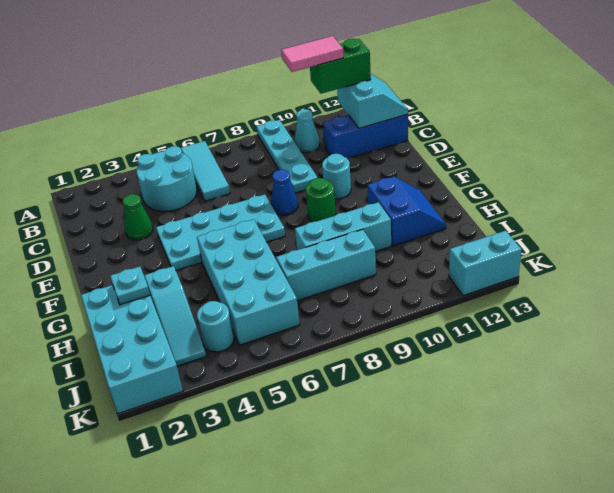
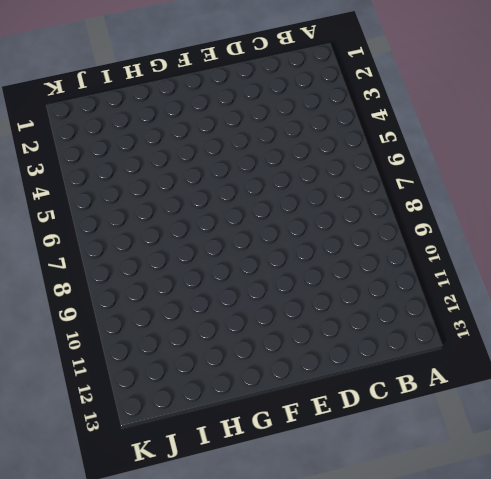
none -> cyan 1x3 tile [181,141,230,201]
none -> cyan 1x4 plate [256,120,317,193]
none -> cyan 2x2 round brick [137,146,197,211]

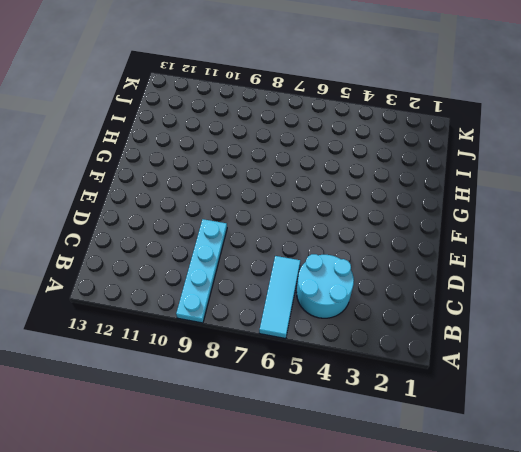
none -> cyan 1x1 cone [294,109,320,152]
none -> blue 1x3 brick [323,114,408,159]
none -> green 1x1 cone [123,194,153,240]

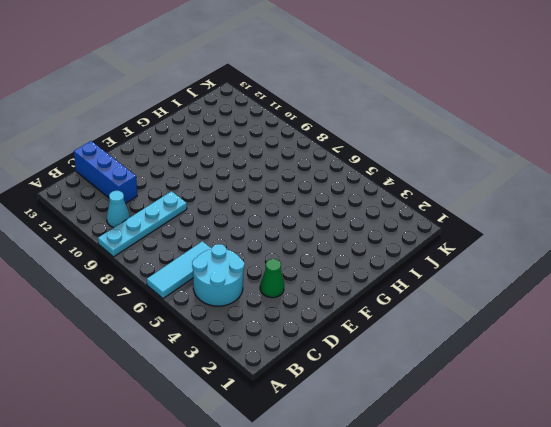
none -> cyan 2x4 plate [156,194,285,270]
none -> blue 1x1 cone [271,170,298,215]
none -> cyan 1x1 round brick [322,154,351,199]

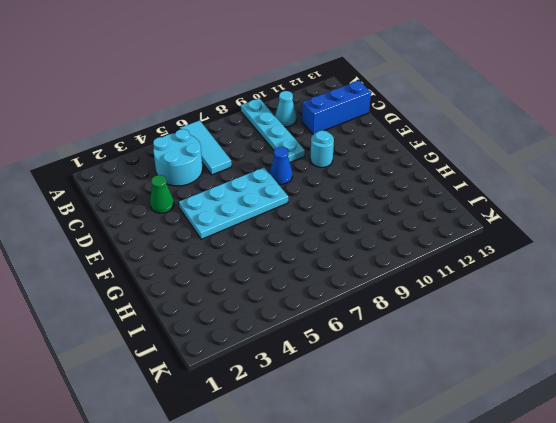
none -> green 1x1 round brick [306,178,336,222]
none -> cyan 2x4 brick [197,219,300,345]
none -> blue 2x2 slope [368,177,446,246]

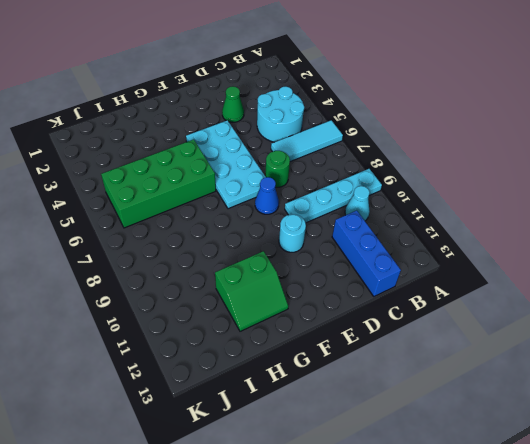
green 1x1 round brick [265,151,290,187] -> green 1x1 round brick moved to [306,178,336,222]
green 2x4 brick [101,139,216,228] -> cyan 2x4 brick [197,219,300,345]
green 2x2 slope [215,251,288,331] -> blue 2x2 slope [368,177,446,246]
none -> cyan 2x4 brick [81,285,183,414]
none -> cyan 1x3 slope [144,266,206,366]
none -> cyan 1x3 brick [295,202,391,252]

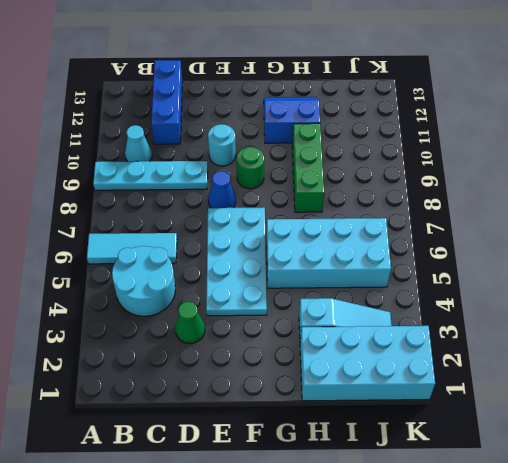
green 1x3 brick [292,123,324,212] -> cyan 1x3 brick [295,202,391,252]
none -> cyan 1x3 brick [276,229,376,301]
none -> cyan 1x1 round brick [197,301,234,352]
none -> cyan 1x2 brick [449,231,522,296]

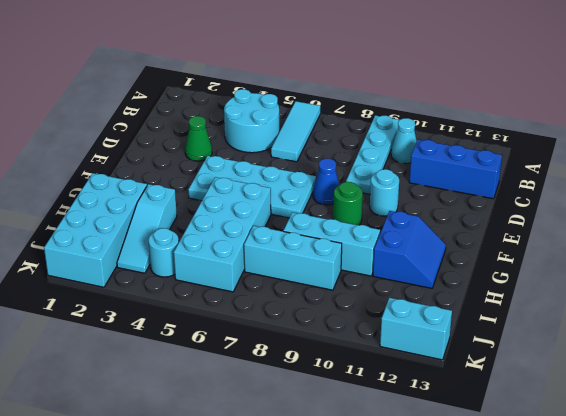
none -> cyan 2x2 slope [337,74,408,128]
none -> cyan 1x1 plate [110,267,150,305]
none -> green 1x2 brick [310,39,371,94]

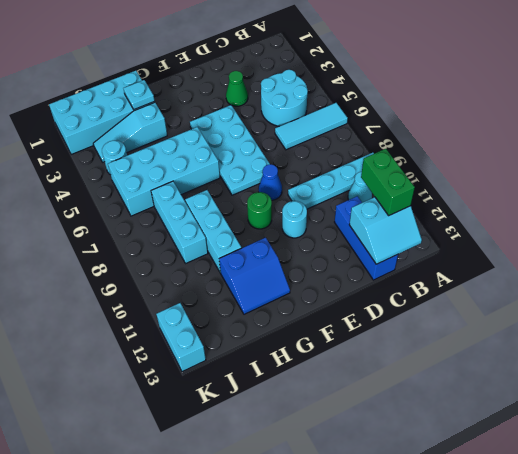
none -> pink 1x2 tile [281,36,344,72]

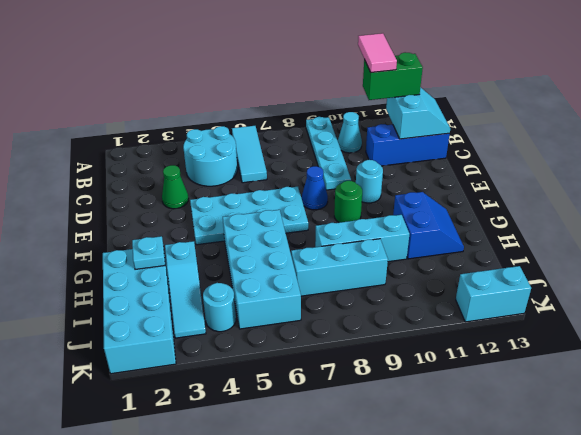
pink 1x2 tile [358,33,397,73] -> pink 1x2 tile turned to [281,36,344,72]

